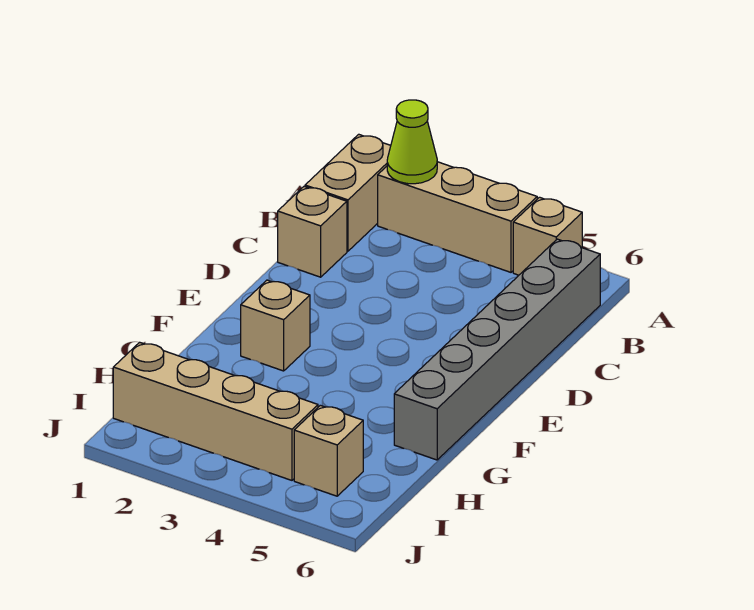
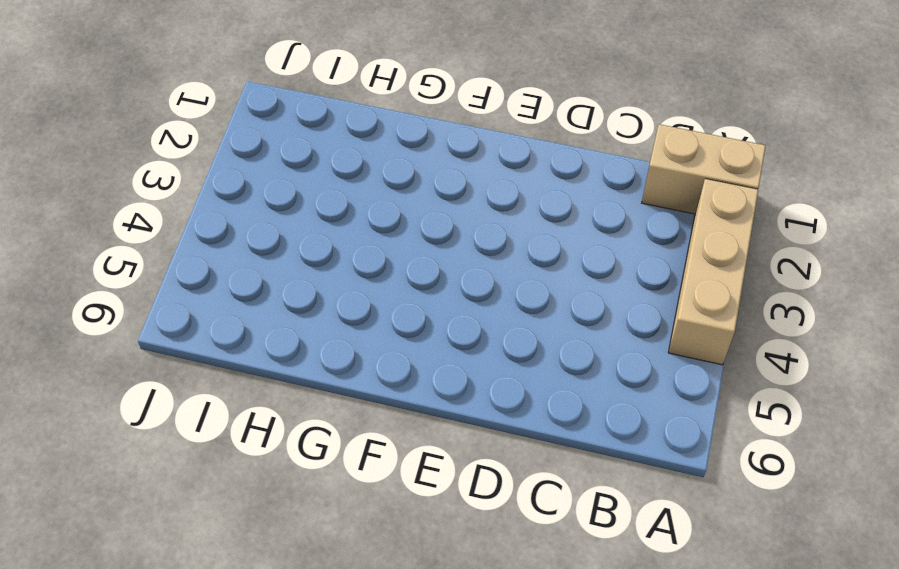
none -> tan 1x1 brick [513,197,582,275]
none -> grey 1x6 brick [394,239,600,460]

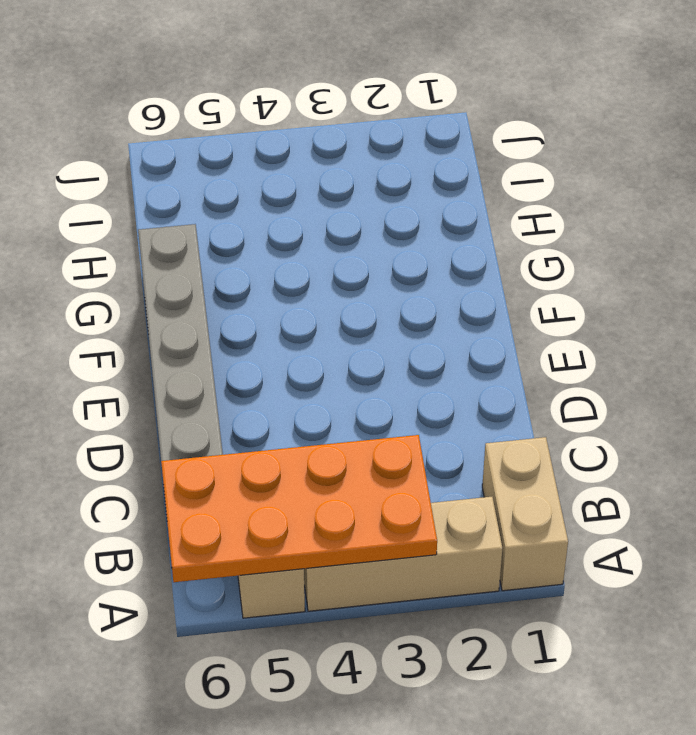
orange 2x4 plate [161,435,437,582] -> none
none -> tan 1x1 brick [278,187,347,277]
none -> tan 1x1 brick [241,280,310,371]

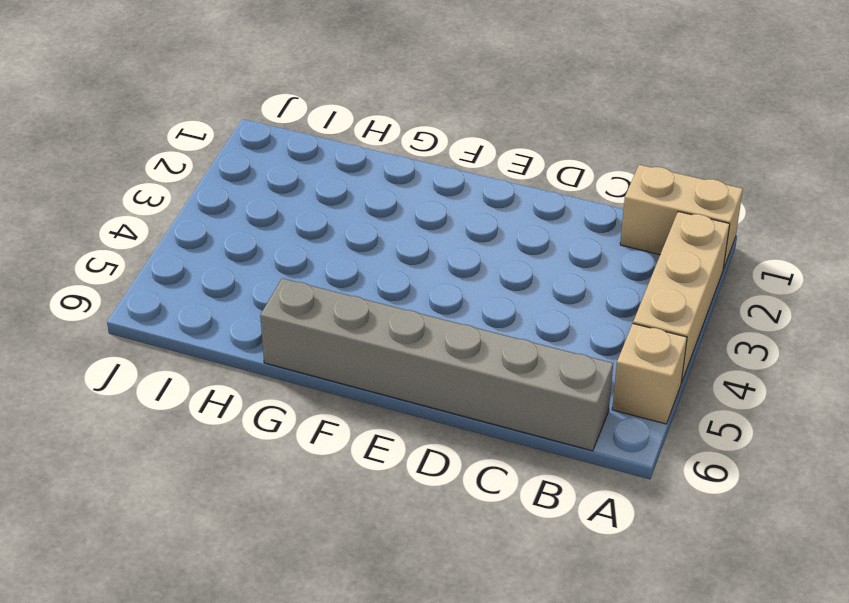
none -> tan 1x1 brick [278,187,347,277]
none -> tan 1x1 brick [241,280,310,371]

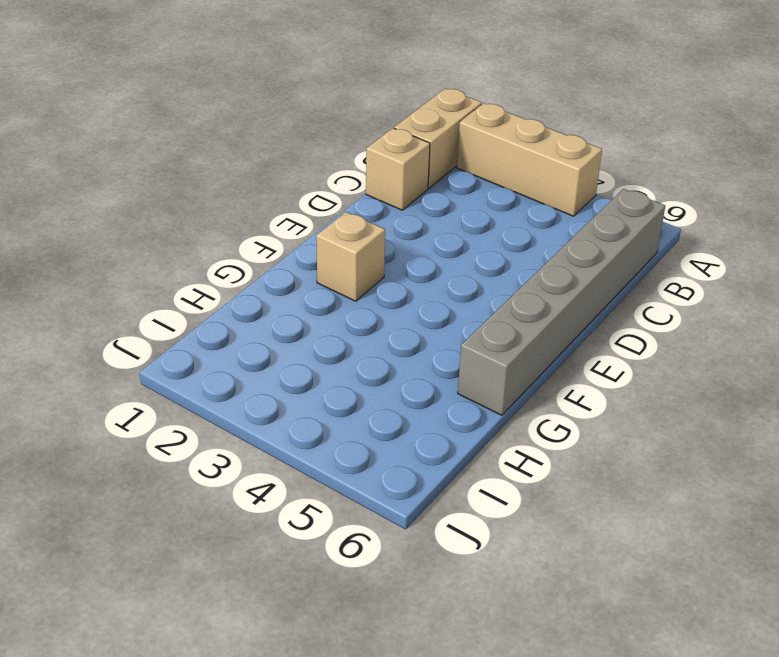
none -> tan 1x1 brick [513,197,582,275]
none -> tan 1x4 brick [113,342,318,480]

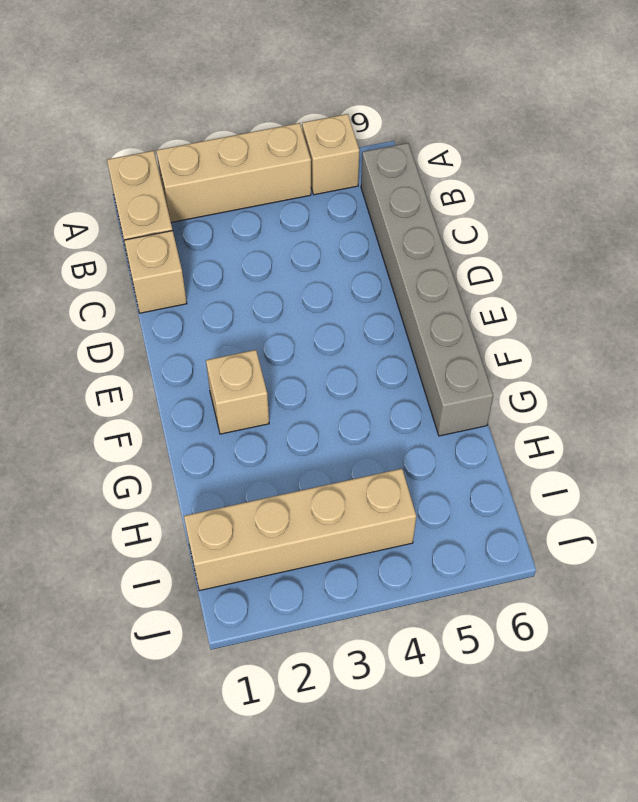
none -> tan 1x1 brick [294,405,363,496]
none -> lime 1x1 cone [387,100,437,184]

